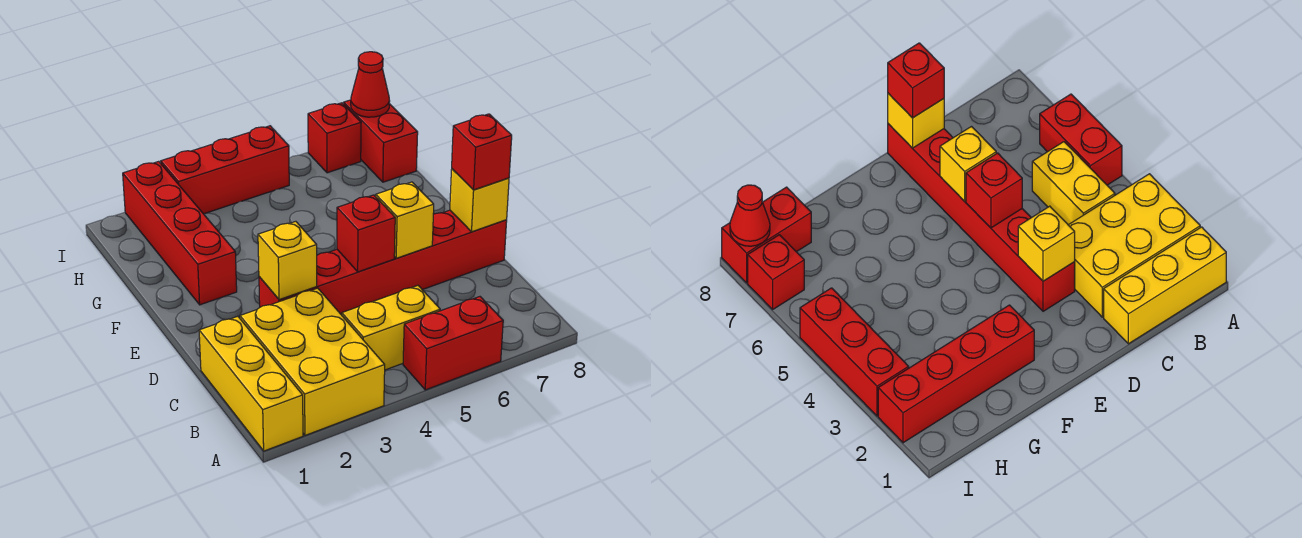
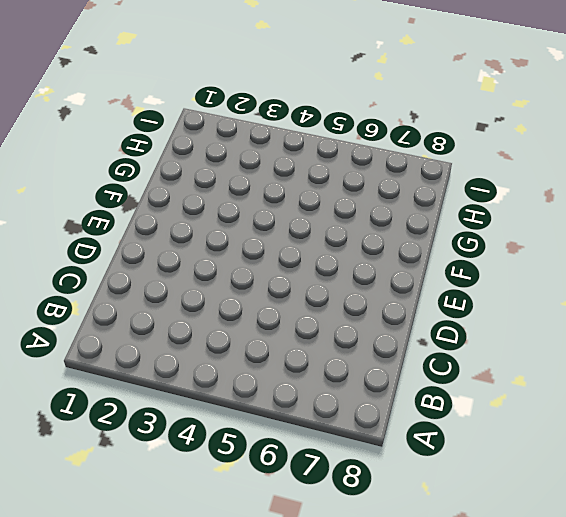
none -> yellow 1x3 brick [199,316,303,451]
none -> yellow 2x3 brick [240,288,385,435]
none -> red 1x2 brick [403,297,503,390]

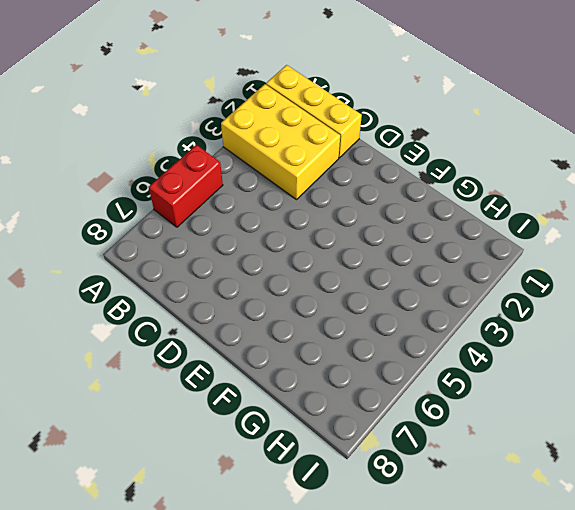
none -> yellow 1x2 brick [342,285,440,370]
none -> red 1x6 brick [259,210,507,315]
none -> red 1x4 brick [123,161,237,305]

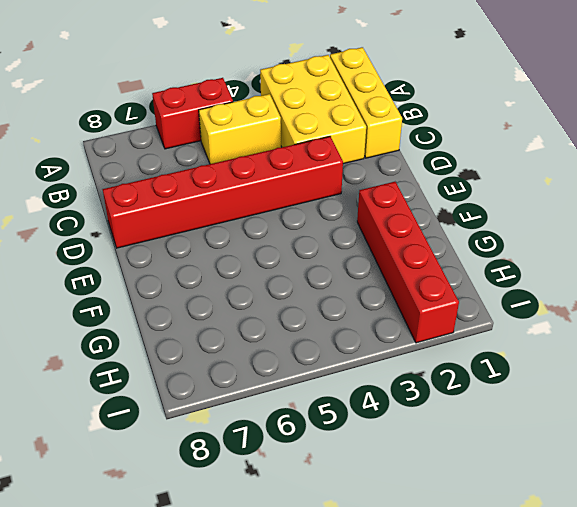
none -> red 1x2 brick [344,100,418,182]
none -> red 1x3 brick [161,126,289,214]
none -> red 1x1 brick [308,103,361,173]

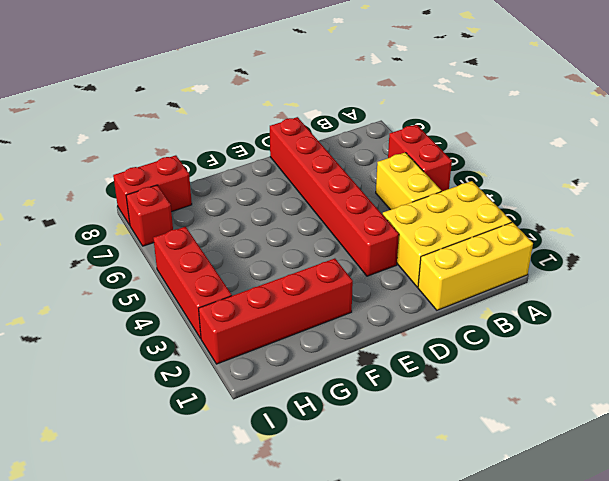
none -> yellow 1x1 brick [258,221,317,300]
none -> red 1x1 brick [337,195,395,272]
none -> yellow 1x1 brick [376,182,434,258]

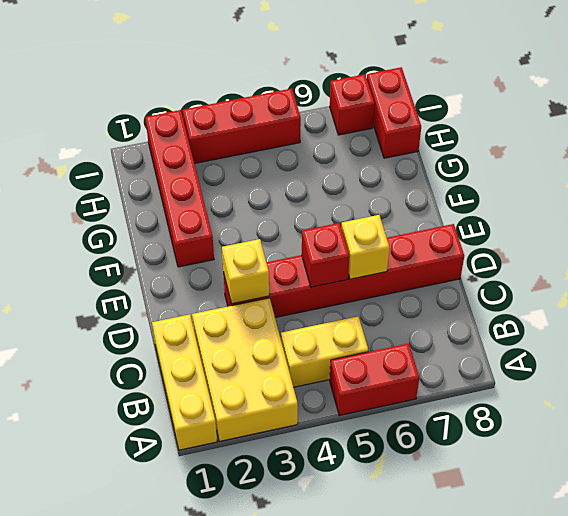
none -> yellow 1x1 brick [450,169,509,232]
none -> red 1x1 cone [351,52,390,117]
none -> red 1x1 brick [452,114,512,190]

